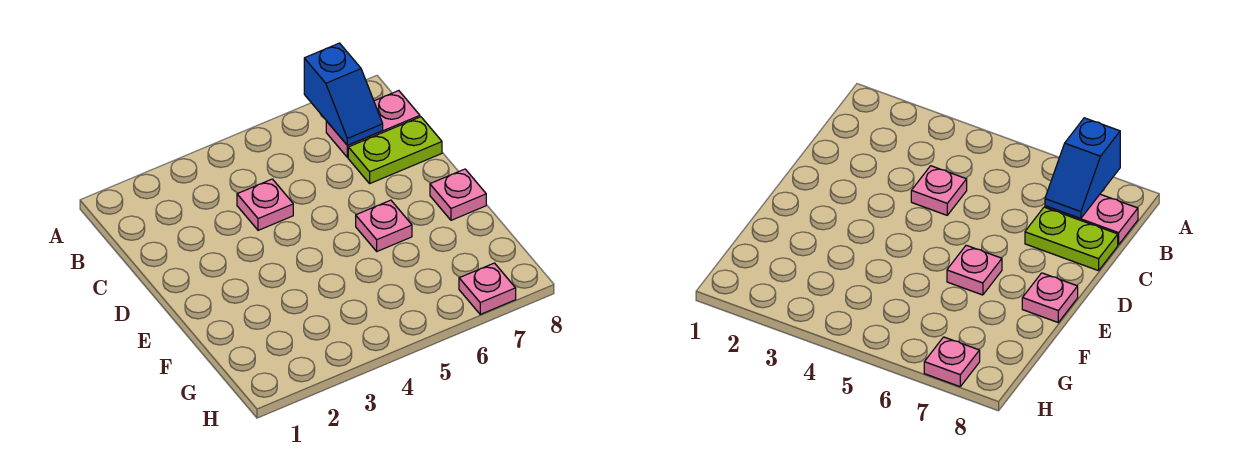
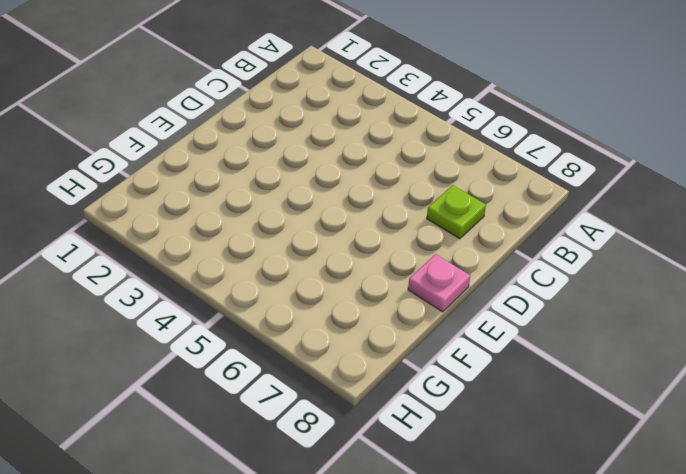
lime 1x1 plate [427,185,486,239] -> lime 1x2 plate [348,117,442,183]
none -> pink 1x2 plate [326,91,420,158]
none -> pink 1x1 plate [237,179,293,230]

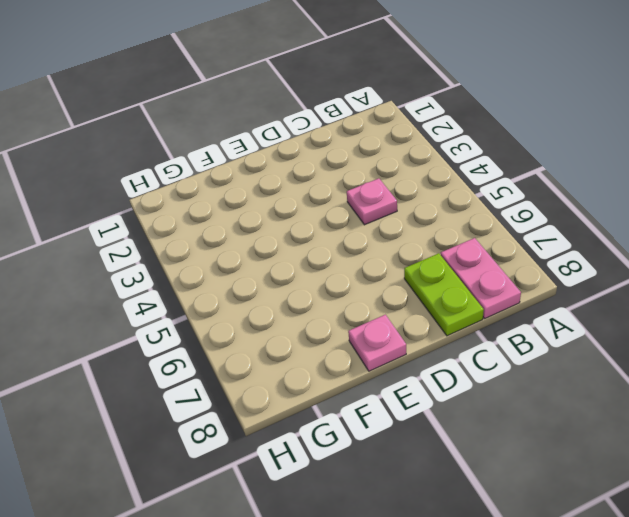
none -> pink 1x1 plate [356,200,412,251]
none -> pink 1x1 plate [459,263,516,314]

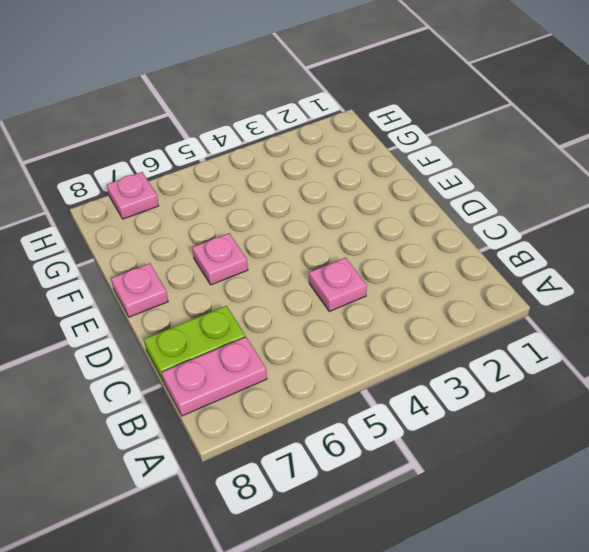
none -> blue 1x2 slope [304,43,383,145]

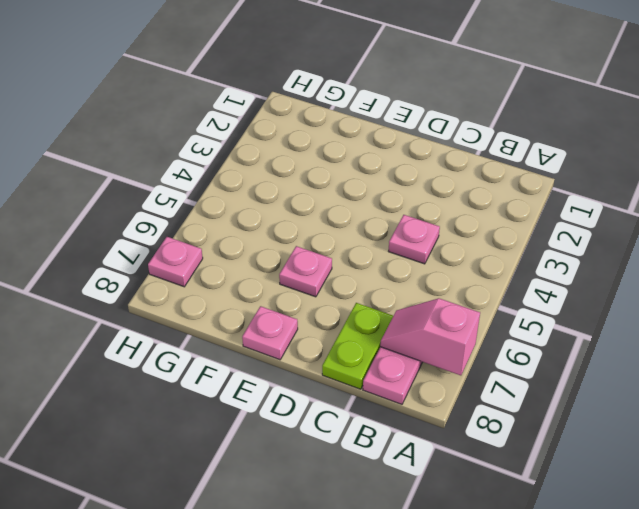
pink 1x2 slope [380,298,480,375] -> blue 1x2 slope [304,43,383,145]

